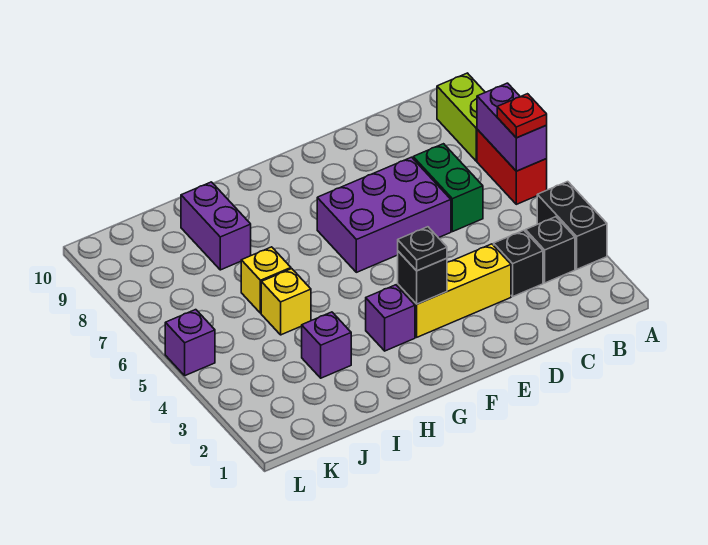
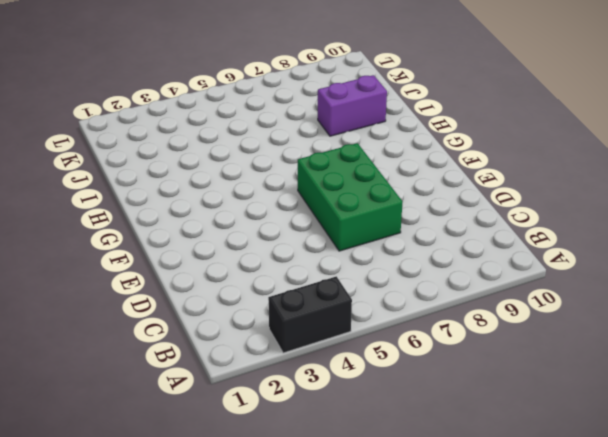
green 2x3 brick [298,143,403,251] -> purple 2x3 brick [317,157,451,272]
none -> red 1x2 brick [477,130,547,204]
none -> lime 1x2 brick [437,73,485,161]
none -> black 1x1 brick [526,217,575,283]

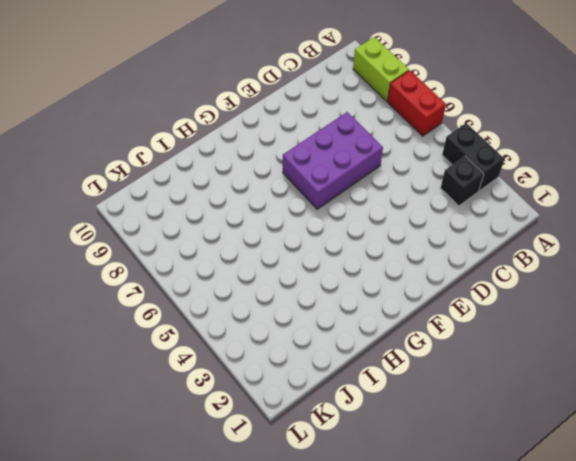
none -> black 1x1 brick [494,230,543,296]
none -> green 1x2 brick [413,144,483,232]
none -> yellow 1x3 brick [398,244,511,337]

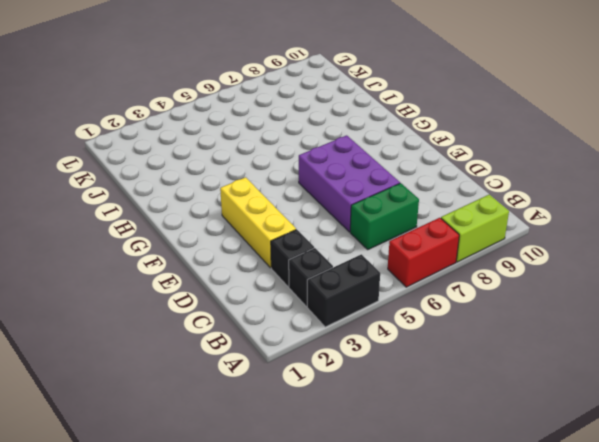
none -> purple 1x1 brick [366,285,415,351]
none -> purple 1x1 brick [302,312,351,378]
none -> yellow 1x1 brick [261,269,311,335]

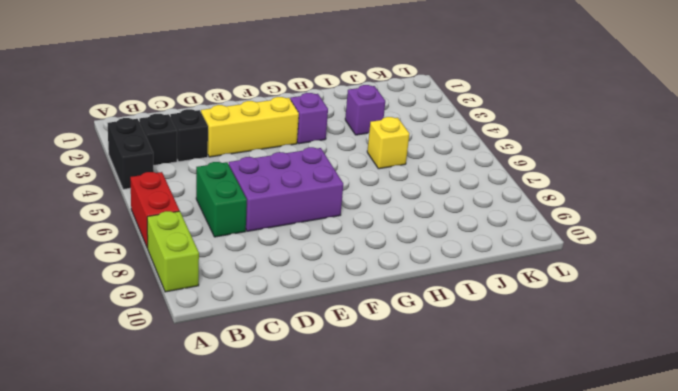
none -> yellow 1x1 brick [241,247,291,313]
none -> purple 1x2 brick [181,182,251,270]
none -> purple 1x1 brick [165,310,215,376]

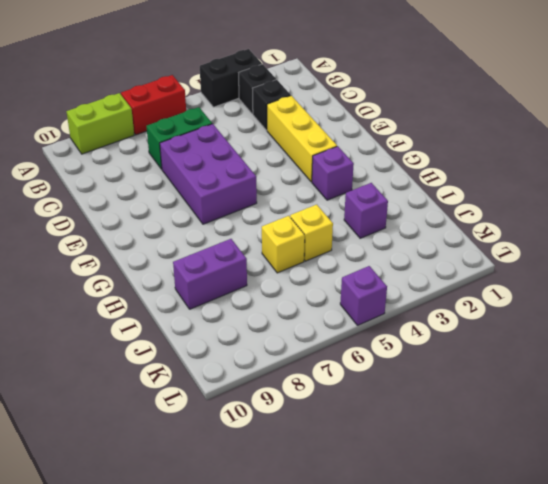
none -> purple 1x2 brick [477,83,547,171]
none -> black 1x1 brick [398,251,447,304]
none -> red 1x1 plate [497,94,547,138]

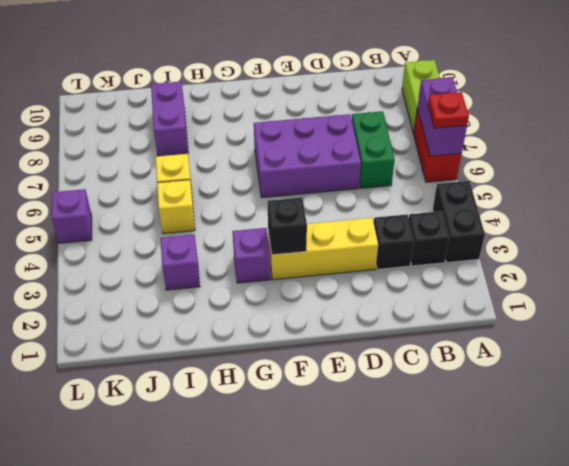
none -> black 1x1 plate [398,227,447,271]

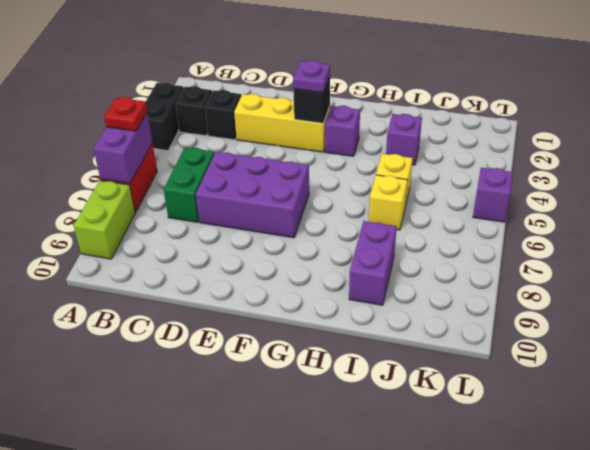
purple 1x1 plate [293,60,330,93] -> black 1x1 plate [398,227,447,271]

